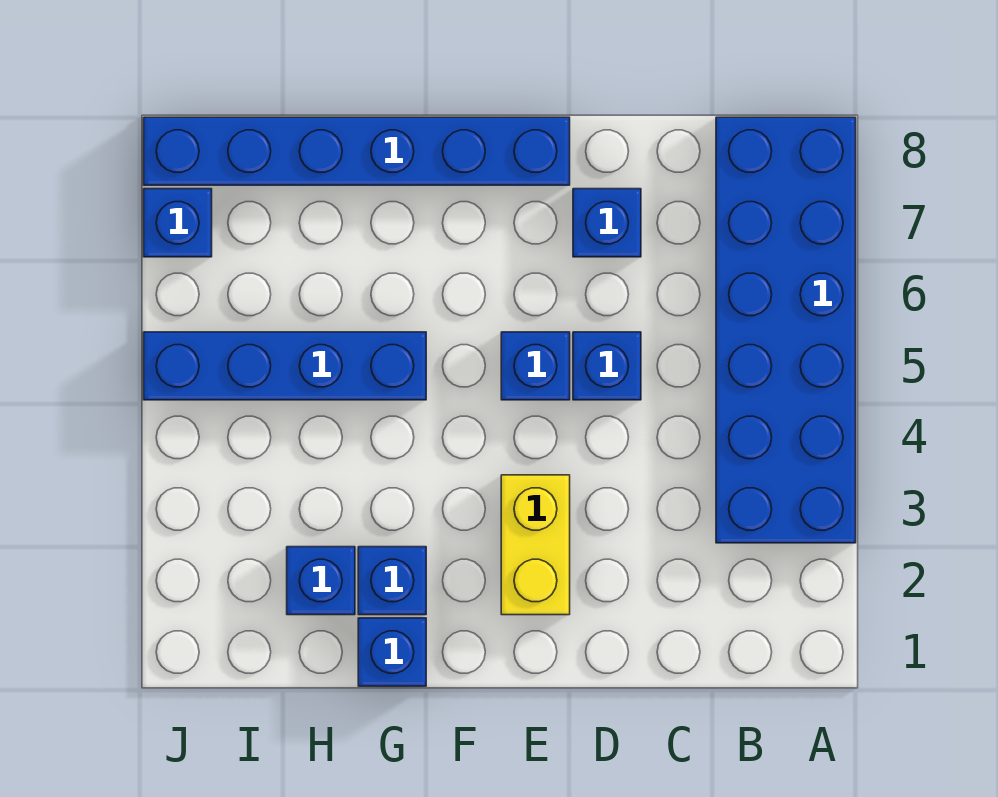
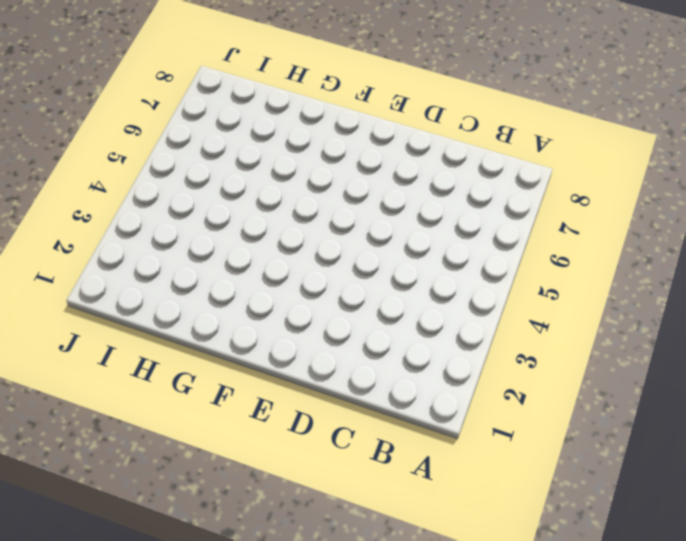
none -> blue 2x6 brick [716,117,856,543]
none -> blue 1x1 brick [573,332,641,400]

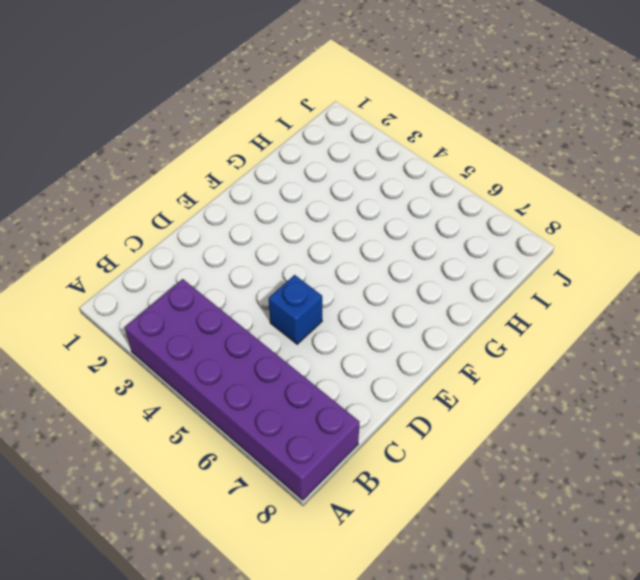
purple 2x6 brick [125,279,360,500] -> blue 2x6 brick [716,117,856,543]
none -> blue 1x1 brick [573,189,641,257]
none -> yellow 1x2 brick [501,475,570,615]

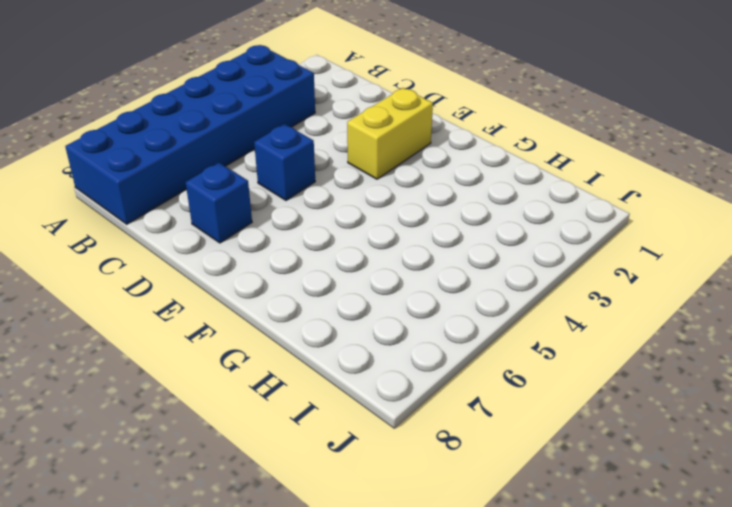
none -> blue 1x1 brick [501,332,570,400]
none -> blue 1x6 brick [144,117,570,185]

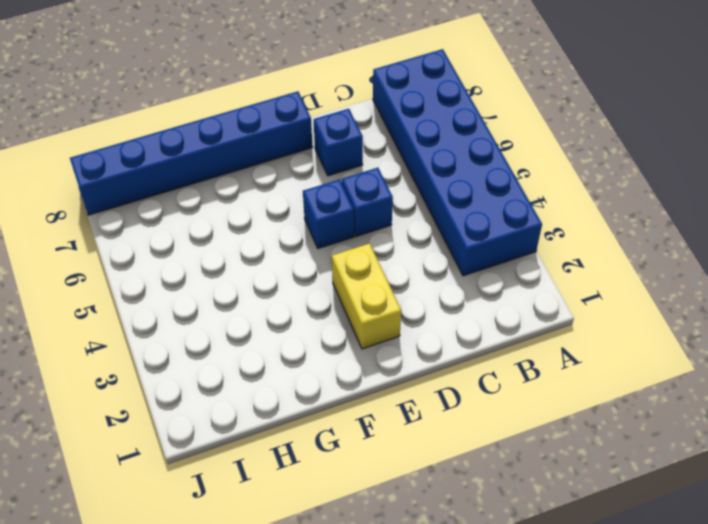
none -> blue 1x1 brick [358,618,426,686]
none -> blue 1x1 brick [358,547,426,615]

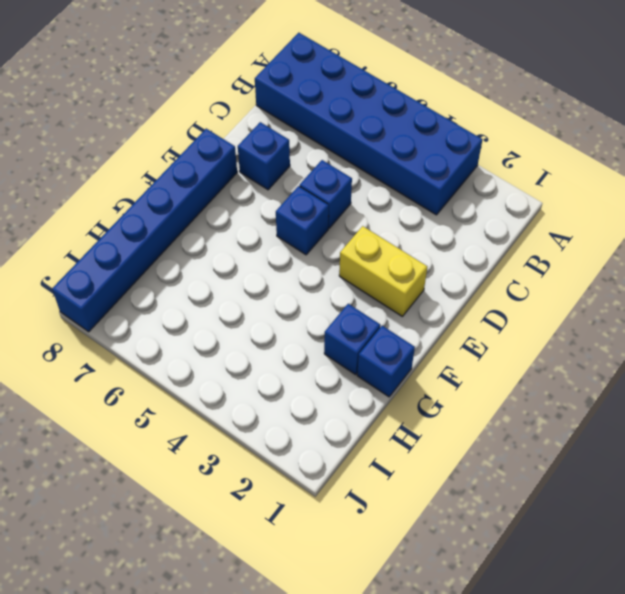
none -> blue 1x4 brick [144,332,426,400]
none -> blue 1x1 brick [287,547,355,615]

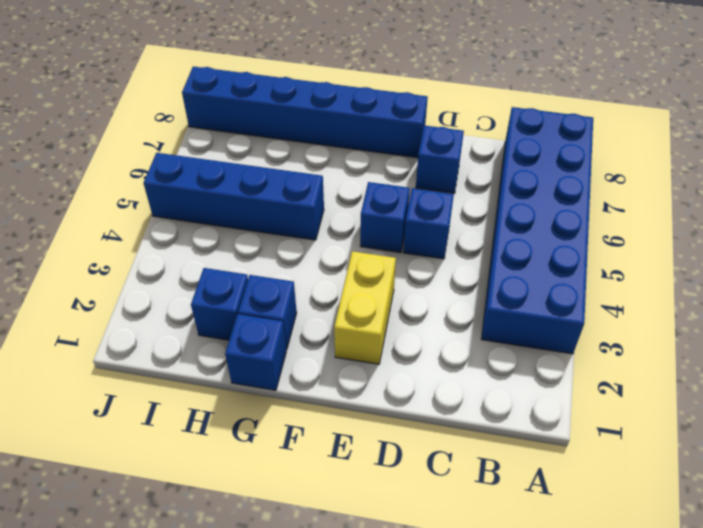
none -> blue 1x1 brick [144,189,212,257]

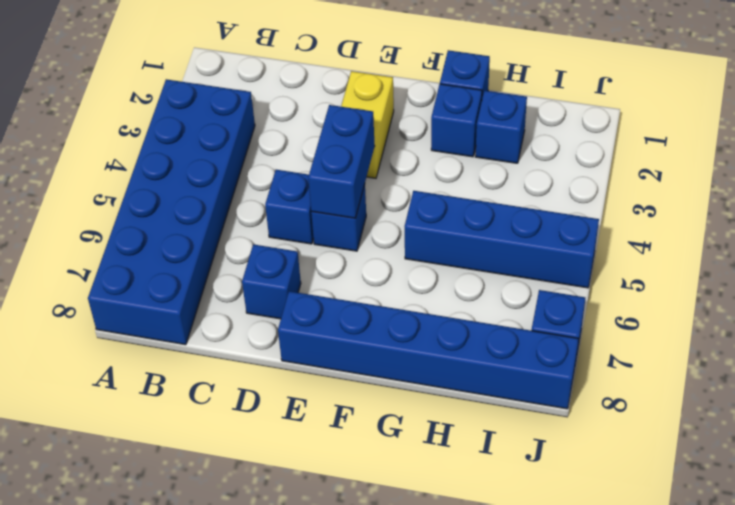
blue 1x2 brick [308,105,375,218] -> none

